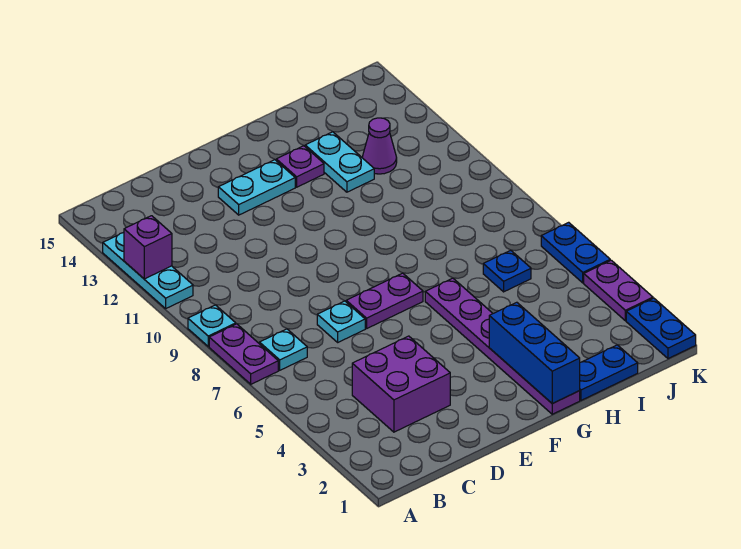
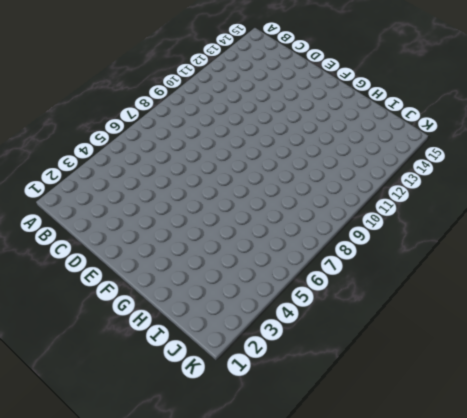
none -> purple 1x2 plate [209,324,278,384]
none -> cyan 1x1 plate [188,305,236,346]
none -> cyan 1x3 plate [103,233,193,308]

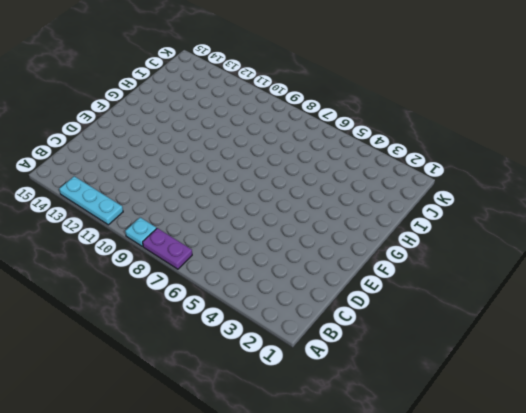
none -> cyan 1x1 plate [259,329,307,370]
none -> purple 2x2 brick [352,336,450,432]
none -> cyan 1x1 plate [317,301,365,342]

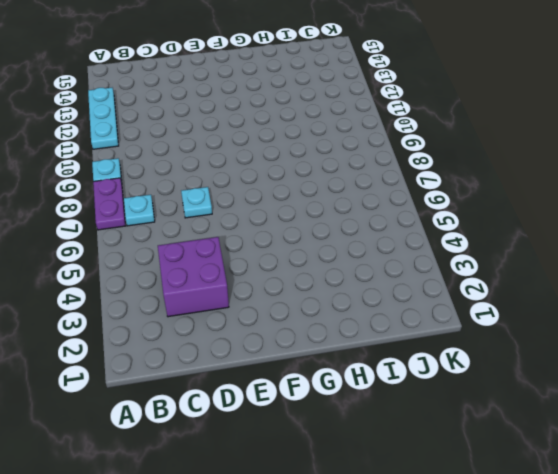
none -> purple 1x2 plate [346,273,423,328]
none -> cyan 1x2 plate [218,160,295,215]
none -> purple 1x6 plate [425,278,580,414]

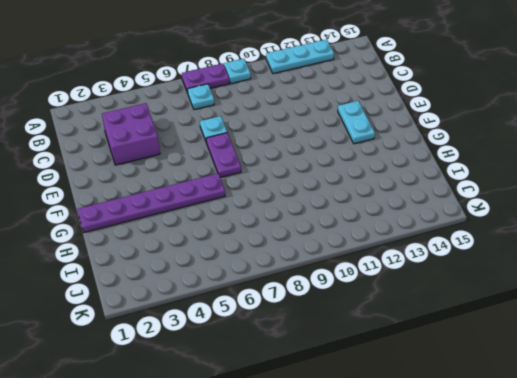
none -> purple 1x1 plate [276,146,324,187]
none -> blue 1x2 plate [580,345,638,400]
none -> cyan 1x2 plate [305,132,374,192]

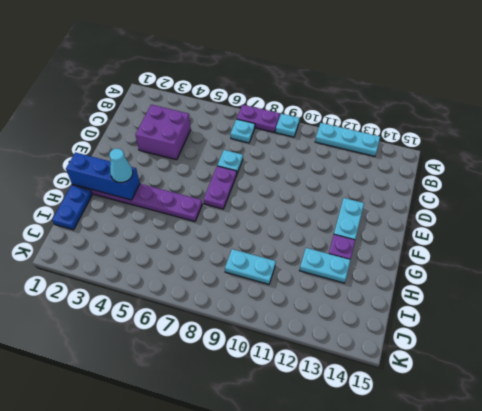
cyan 1x1 cone [109,149,133,182] -> none
cyan 1x2 plate [225,249,276,284] -> none
none -> blue 1x1 plate [483,250,531,292]
none -> purple 1x1 cone [362,118,397,174]
none -> blue 1x2 plate [626,298,696,359]

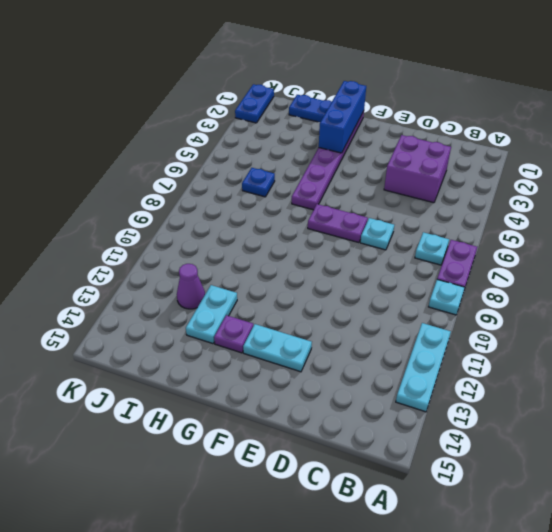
none -> purple 1x2 plate [584,260,653,321]
none -> blue 1x2 plate [541,222,610,283]
none -> purple 1x1 brick [124,216,172,279]

